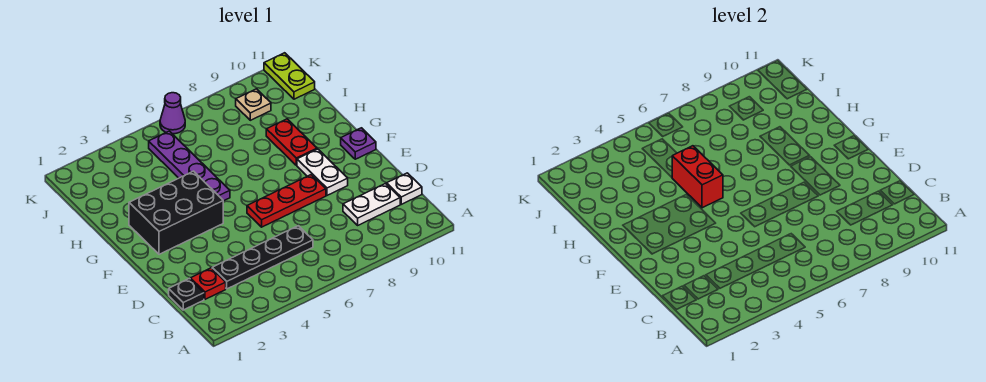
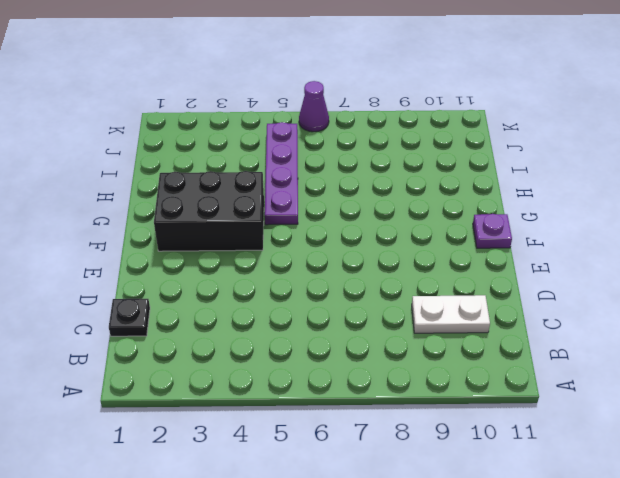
none -> red 1x1 plate [190,268,226,299]
none -> black 1x4 plate [212,226,313,289]
none -> white 1x1 plate [387,173,422,204]

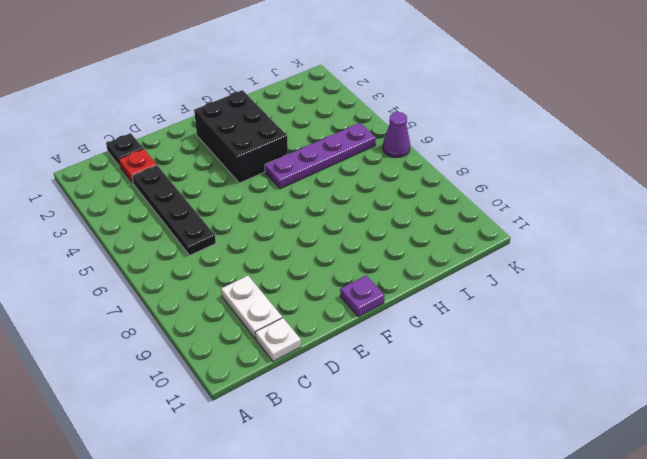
none -> red 1x3 plate [247,175,326,227]
none -> white 1x2 plate [297,149,348,195]
none -> red 1x2 plate [266,119,317,165]

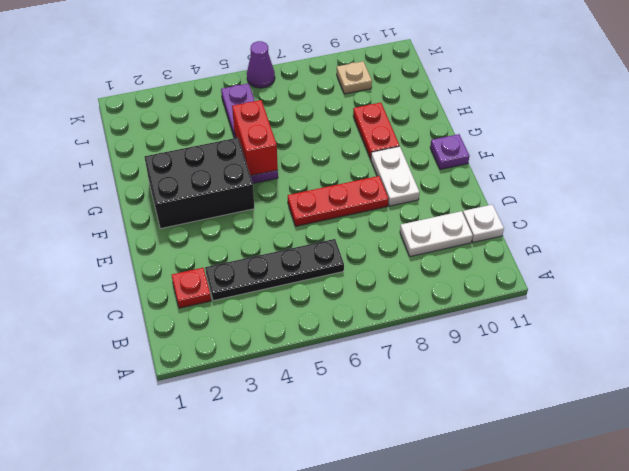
none -> black 1x1 plate [169,278,204,310]
none -> lime 1x2 plate [264,53,315,99]

